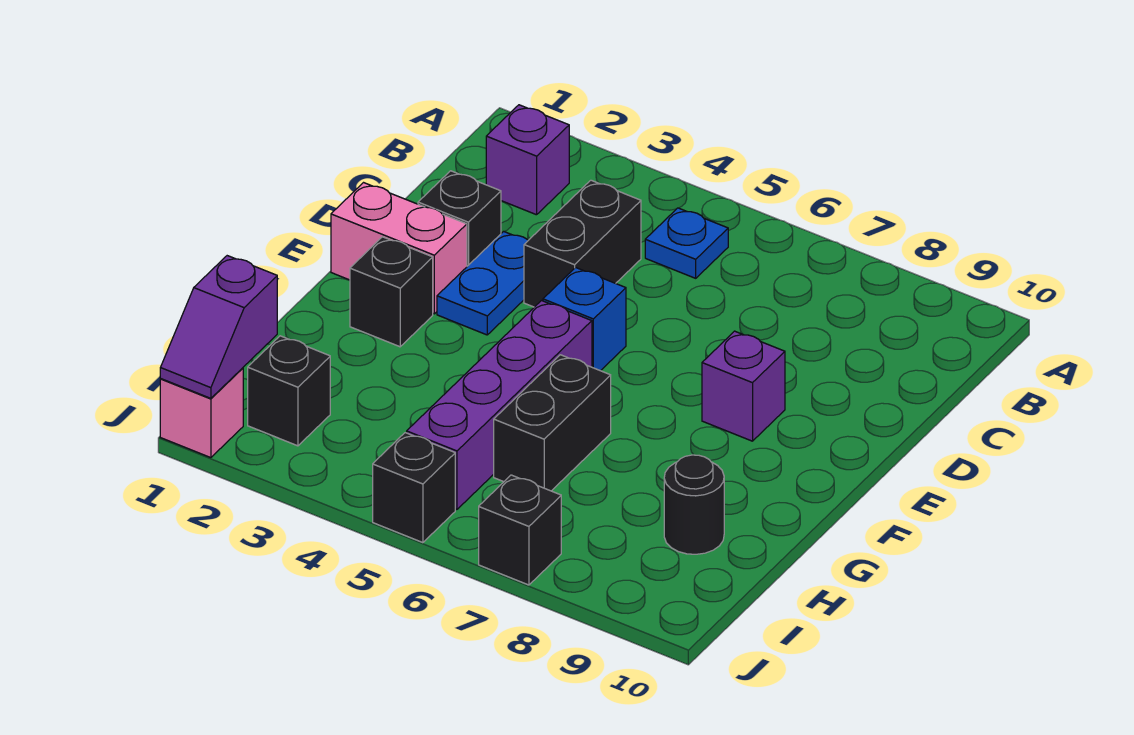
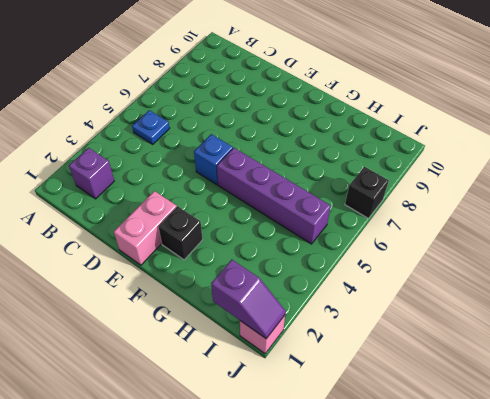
none -> black 1x2 brick [524,180,641,307]
none -> black 1x1 brick [418,171,501,266]
none -> blue 1x2 plate [437,231,528,335]

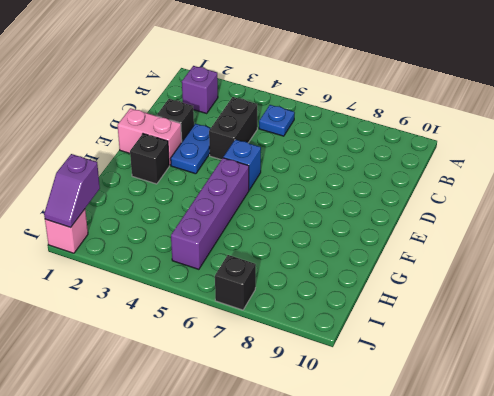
none -> purple 1x1 brick [702,331,785,441]
none -> black 1x2 brick [494,355,611,491]
none -> black 1x1 round brick [664,455,724,554]

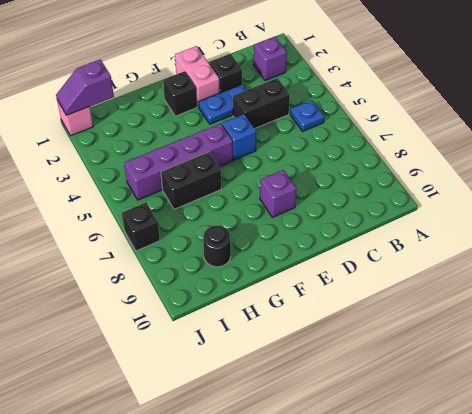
none -> black 1x1 brick [248,336,330,446]
none -> black 1x1 brick [373,433,455,543]

